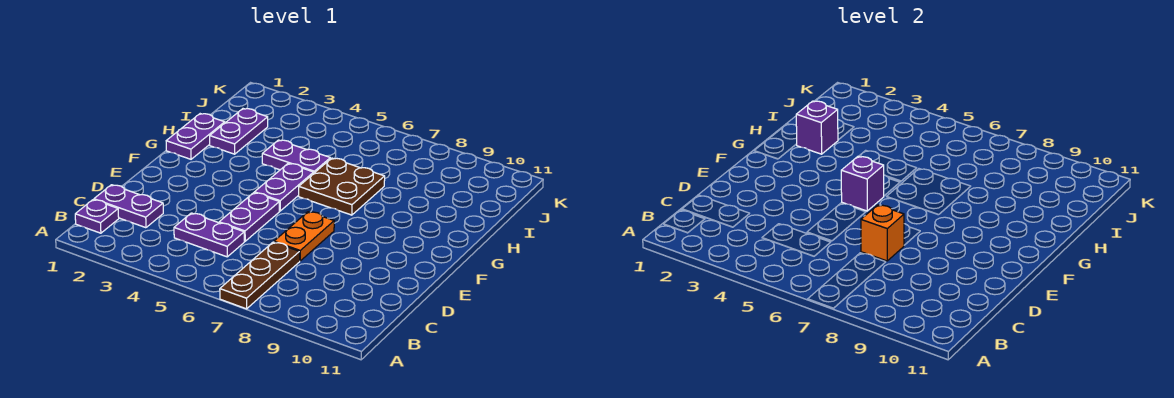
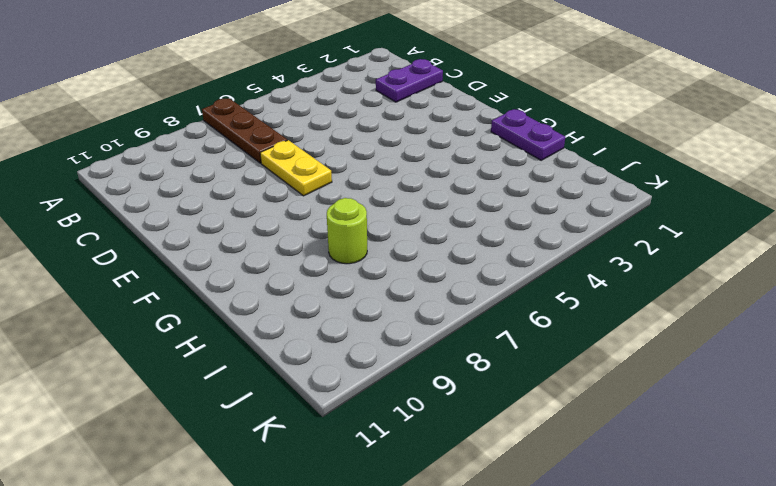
yellow 1x2 plate [260,140,332,196] -> orange 1x2 plate [274,212,334,261]
lime 1x1 round brick [327,198,367,264] -> none
none -> purple 1x1 plate [75,200,119,233]
none -> purple 1x2 plate [174,213,244,257]
none -> purple 1x2 plate [219,193,279,241]

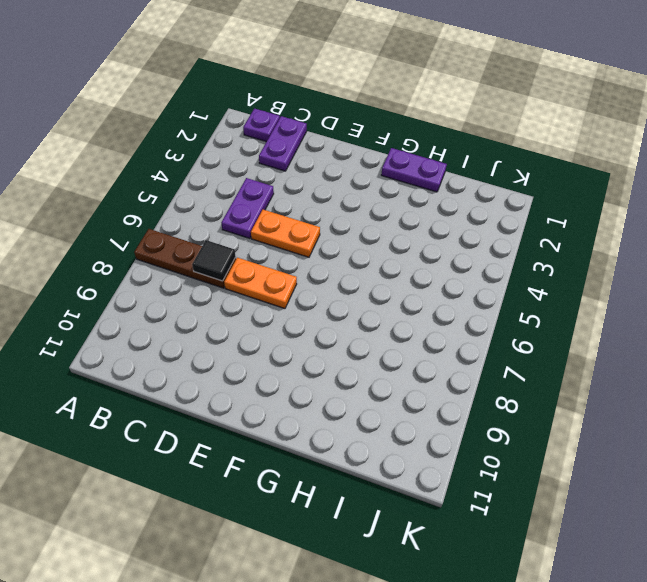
black 1x1 tile [192,240,236,281] -> none
orange 1x2 plate [251,210,320,257] -> purple 1x2 plate [219,193,279,241]
none -> purple 1x2 plate [254,163,314,211]
none -> brown 2x2 plate [299,158,385,215]
none -> purple 1x2 plate [210,109,268,154]

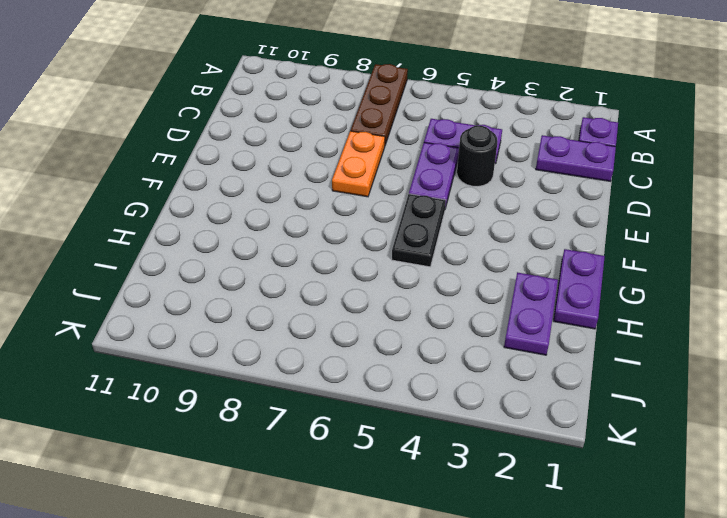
black 1x1 round brick [457,126,497,186] -> none
black 1x2 plate [392,194,446,267] -> purple 1x2 plate [254,163,314,211]
none -> brown 2x2 plate [299,158,385,215]
none -> purple 1x2 plate [262,140,330,173]
none -> orange 1x1 brick [861,205,904,261]

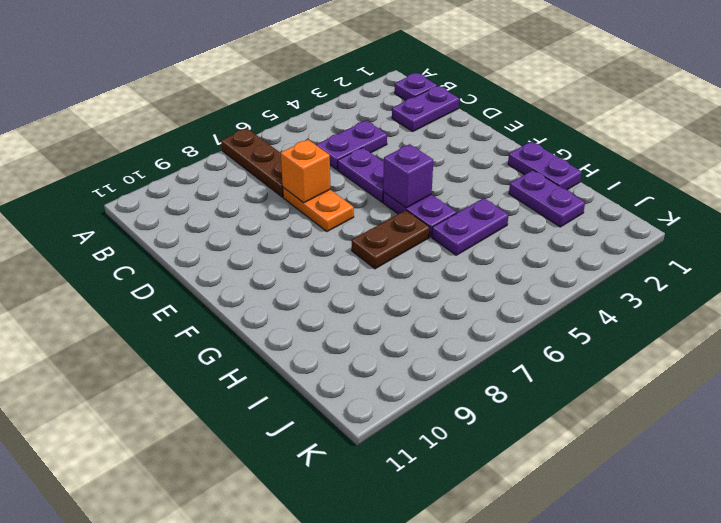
brown 1x2 plate [352,210,430,269] -> brown 2x2 plate [299,158,385,215]
none -> purple 1x1 brick [796,101,838,154]

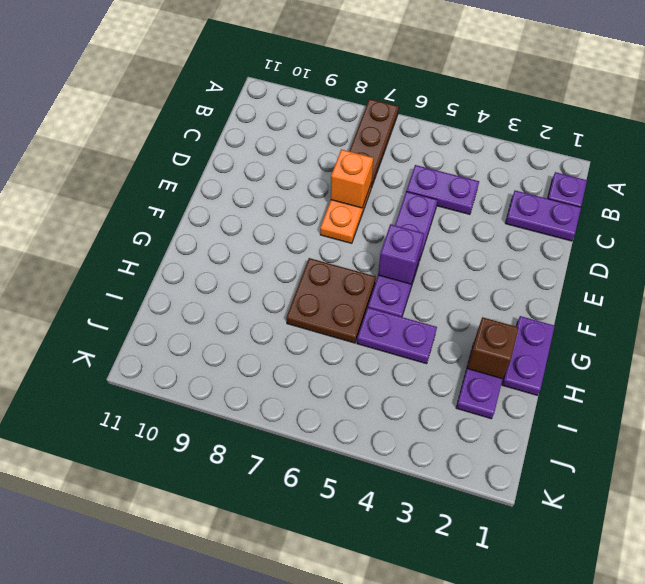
brown 1x1 brick [467,317,519,379] -> purple 1x1 brick [796,101,838,154]

